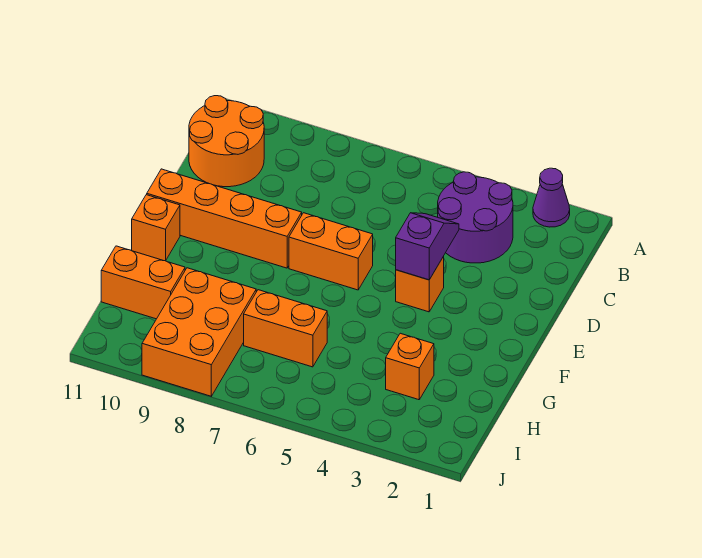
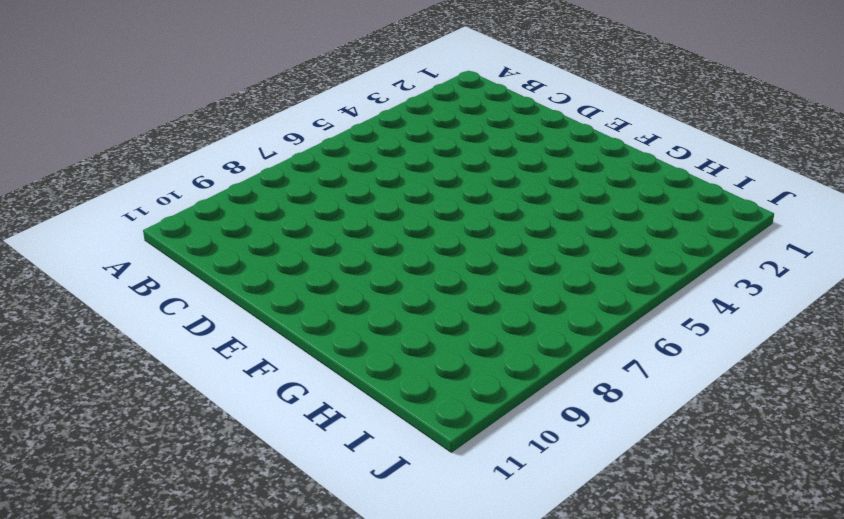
none -> purple 1x1 cone [533,168,570,227]
none -> purple 2x2 round brick [438,172,513,263]
none -> orange 2x2 round brick [189,96,264,187]

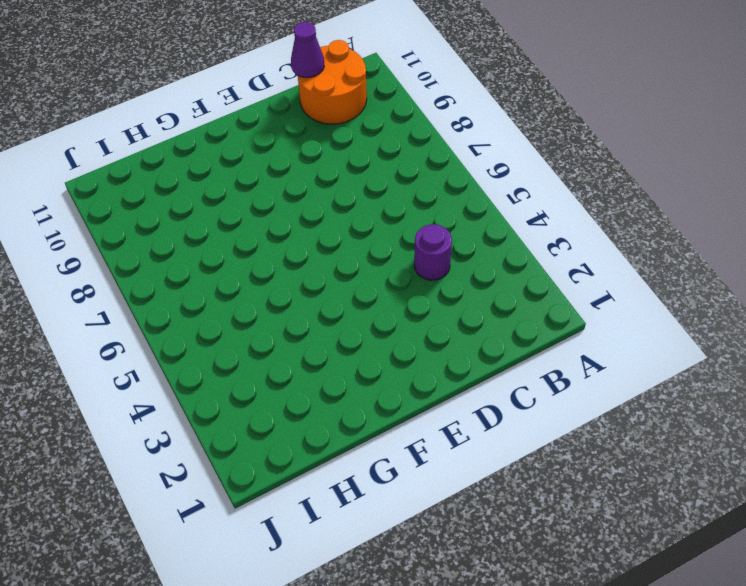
purple 1x1 round brick [414,224,452,280] -> purple 2x2 round brick [438,172,513,263]
purple 1x1 cone [291,22,324,78] -> purple 1x1 cone moved to [533,168,570,227]
none -> orange 1x1 brick [396,257,444,312]
none -> orange 1x2 brick [289,213,373,290]
none -> orange 1x4 brick [147,169,302,268]

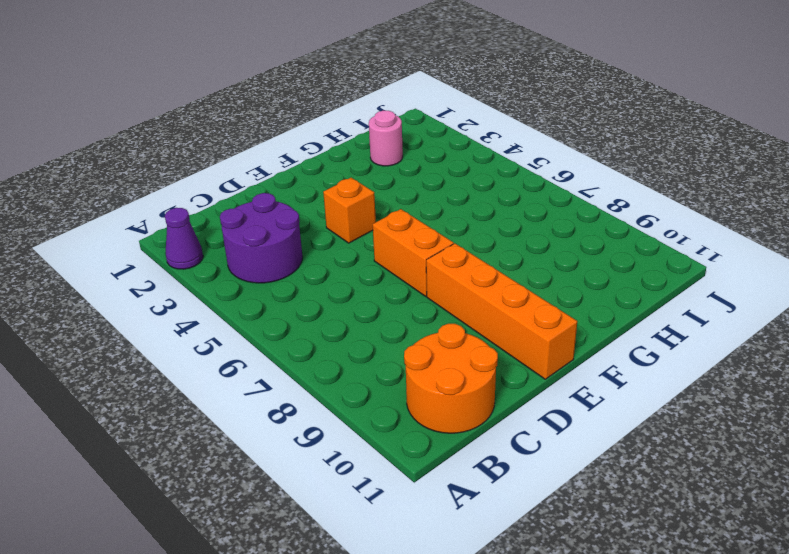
pink 1x1 round brick [369,111,403,166] -> none
none -> orange 1x1 brick [132,195,180,261]
none -> orange 1x1 brick [386,333,434,400]
none -> orange 1x2 brick [244,290,327,367]

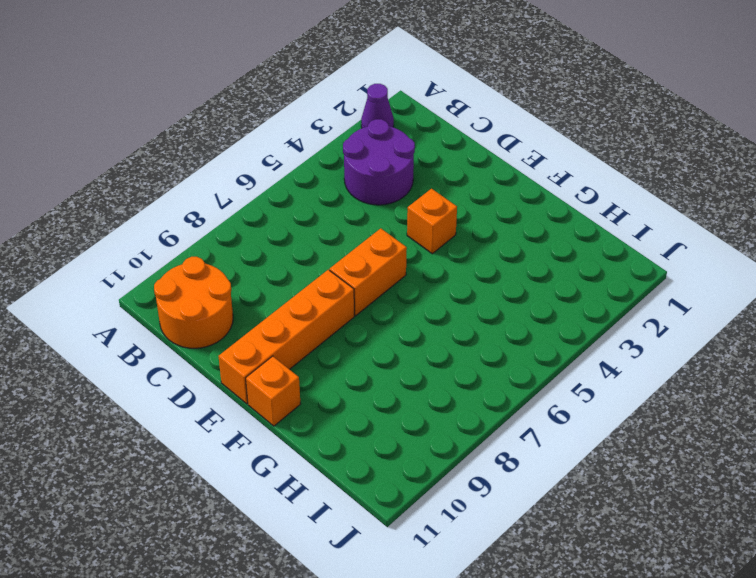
none -> orange 1x1 brick [386,333,434,400]
none -> orange 1x2 brick [244,290,327,367]
none -> orange 2x3 brick [142,268,256,396]

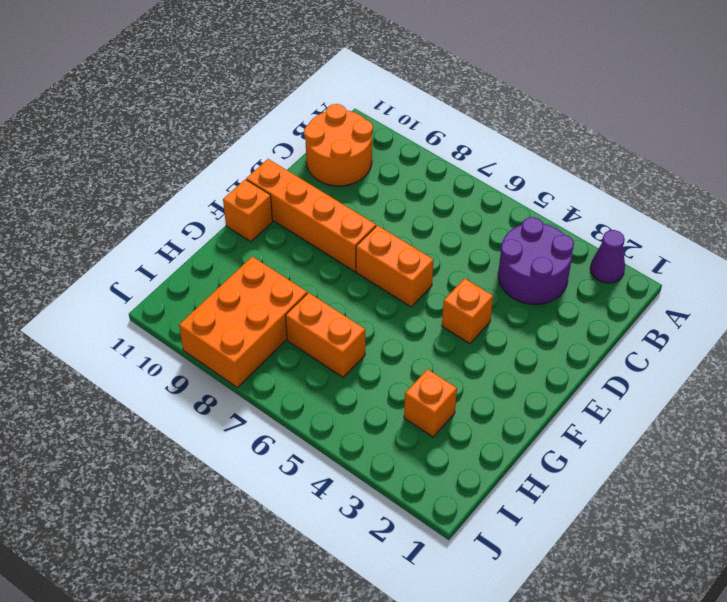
none -> orange 1x2 brick [101,246,185,319]
none -> purple 1x2 slope [396,213,459,280]

